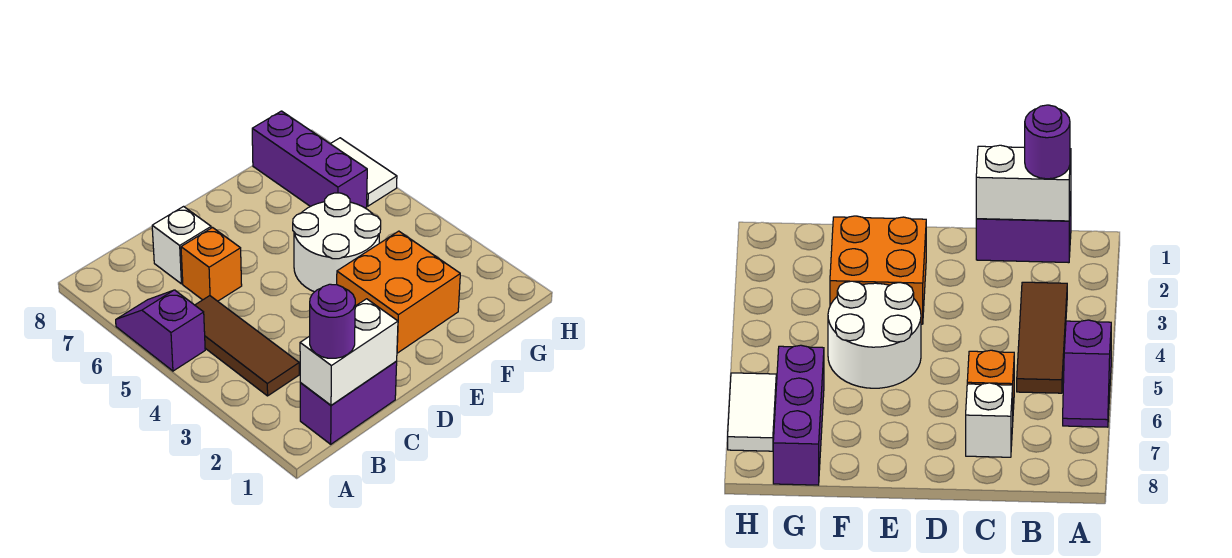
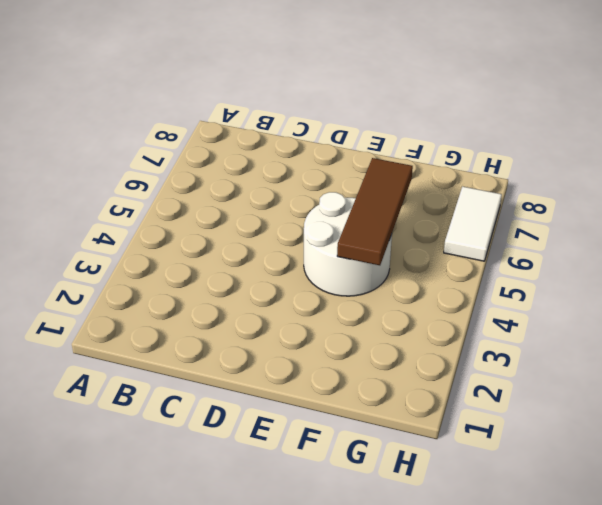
brown 1x3 tile [337,158,413,265] -> brown 1x3 tile moved to [195,296,299,396]
none -> purple 1x2 slope [116,290,205,371]
none -> purple 1x2 brick [300,361,397,444]

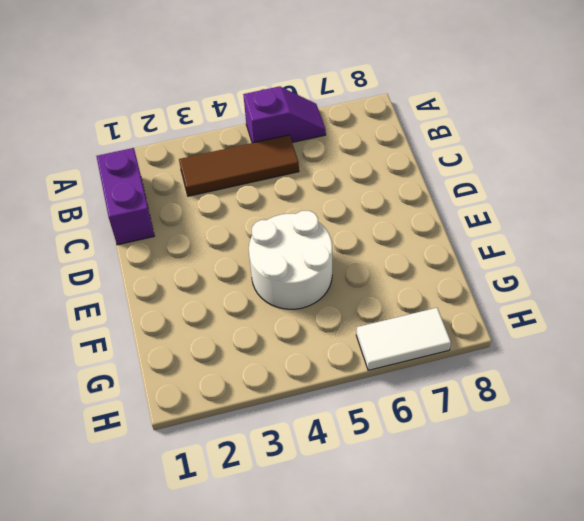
none -> orange 1x1 brick [181,228,242,301]
none -> white 1x1 brick [152,207,211,284]

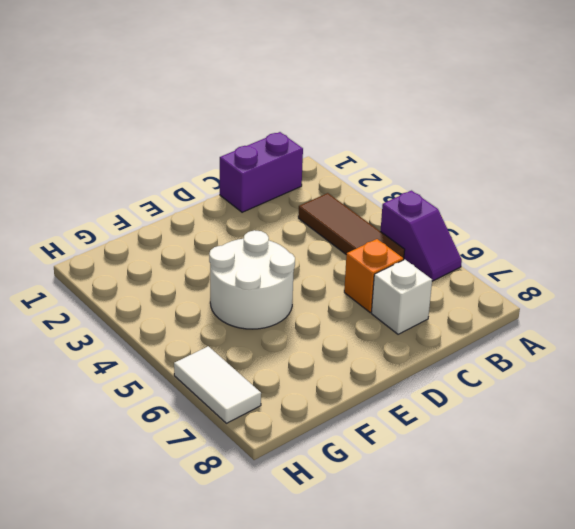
none -> orange 2x2 brick [337,231,460,353]
none -> purple 1x3 brick [252,111,367,208]

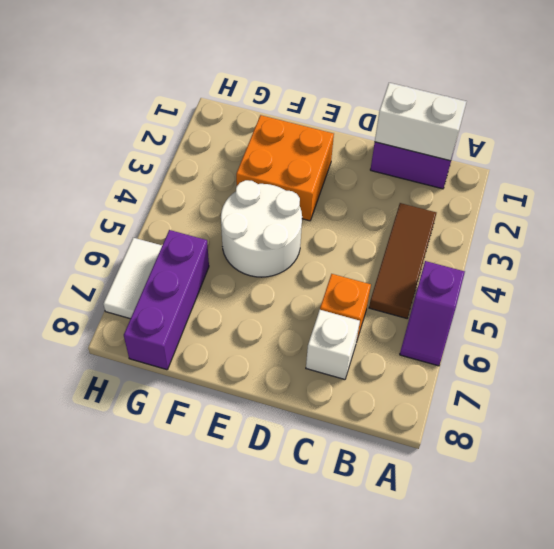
none -> purple 1x1 round brick [310,284,355,358]

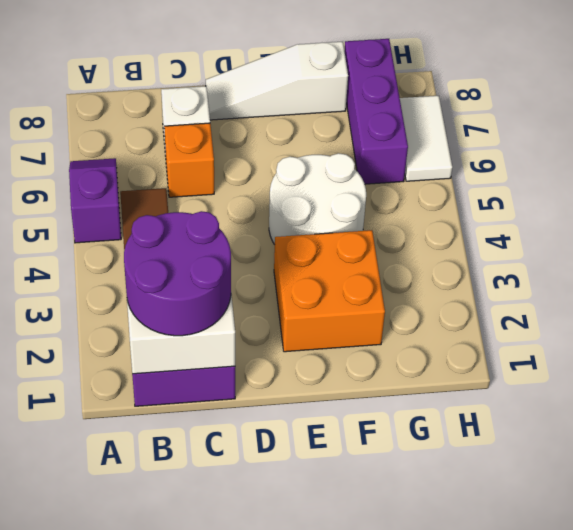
purple 2x2 round brick [124,211,231,336] -> purple 1x1 round brick [310,284,355,358]
white 1x3 slope [206,42,348,120] -> none

